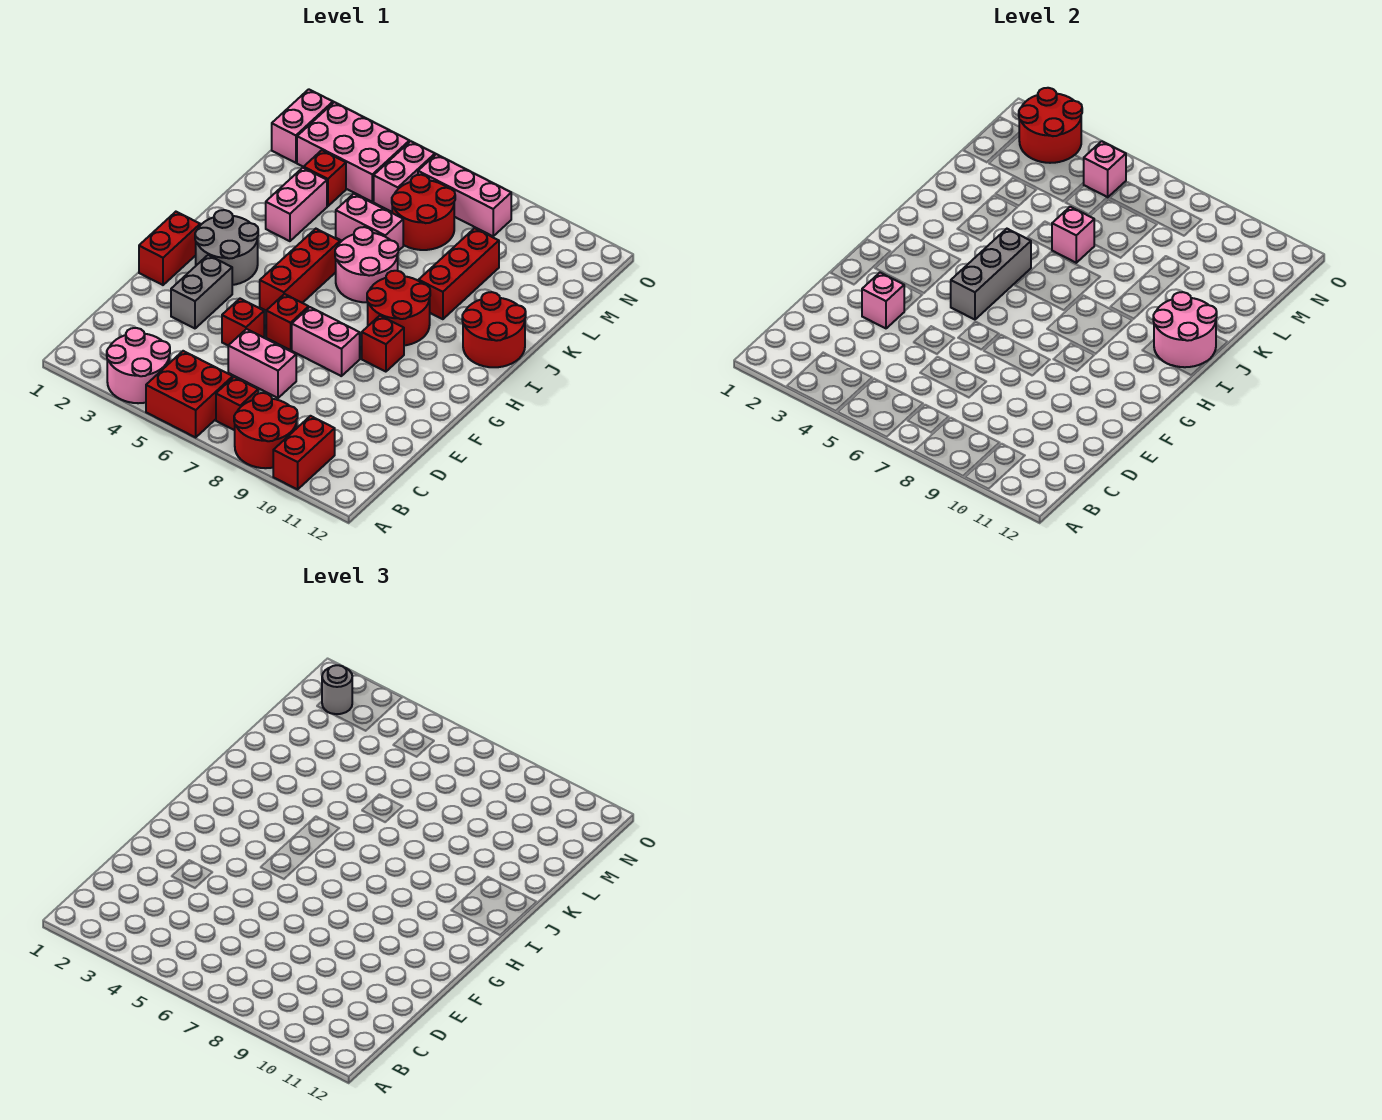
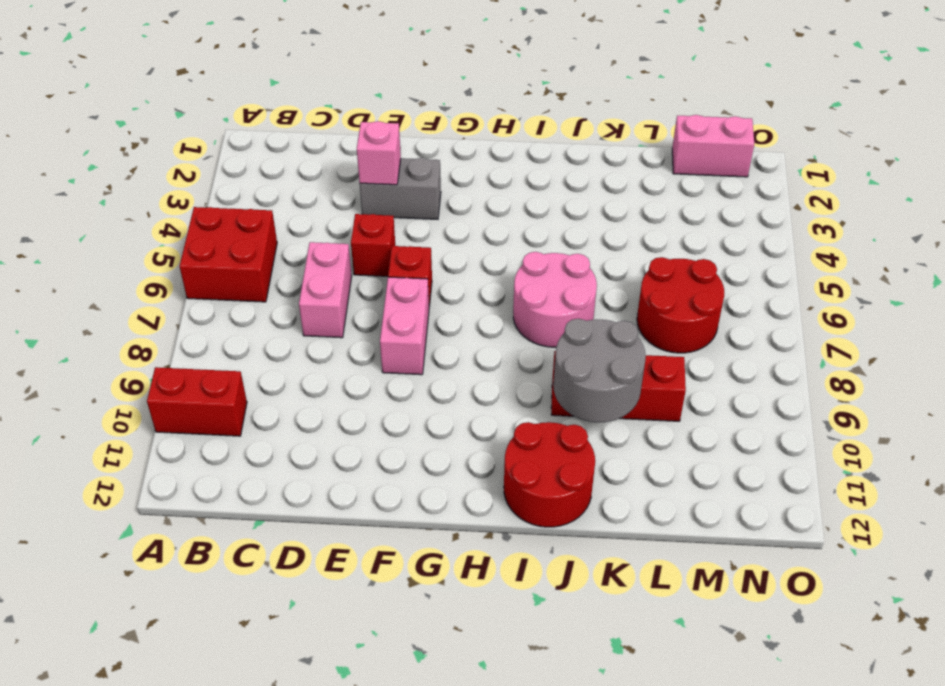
grey 2x2 round brick [553,319,646,422] -> grey 2x2 round brick moved to [195,210,258,285]
none -> pink 2x2 round brick [107,328,170,403]
none -> red 2x2 round brick [234,393,298,468]
none -> red 1x1 brick [216,377,258,430]
none -> red 1x2 brick [139,212,200,285]

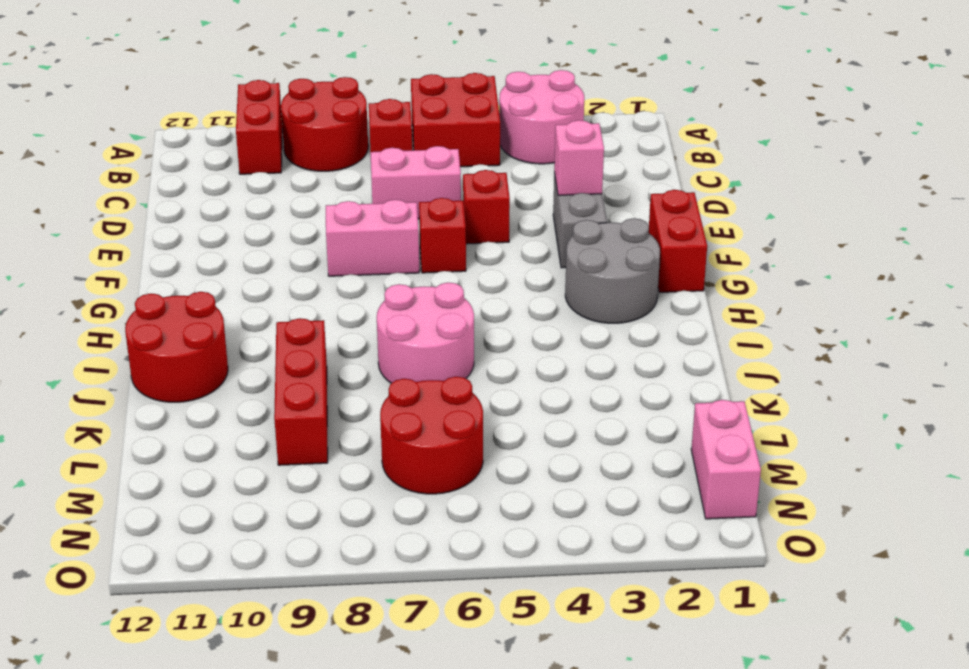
none -> red 1x3 brick [260,229,340,310]
none -> red 1x1 brick [362,316,404,372]
none -> red 2x2 round brick [367,271,430,345]
none -> pink 1x2 brick [266,168,327,241]

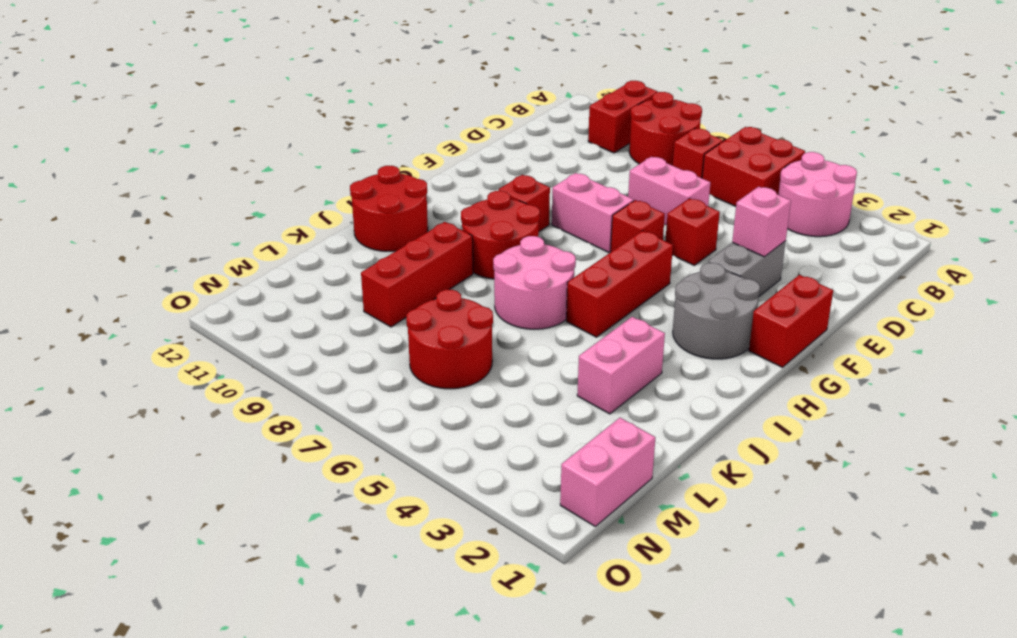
none -> pink 1x2 brick [336,194,403,251]
none -> red 1x1 brick [304,150,346,206]
none -> pink 2x3 brick [297,102,409,202]
none -> pink 1x2 brick [374,141,435,212]

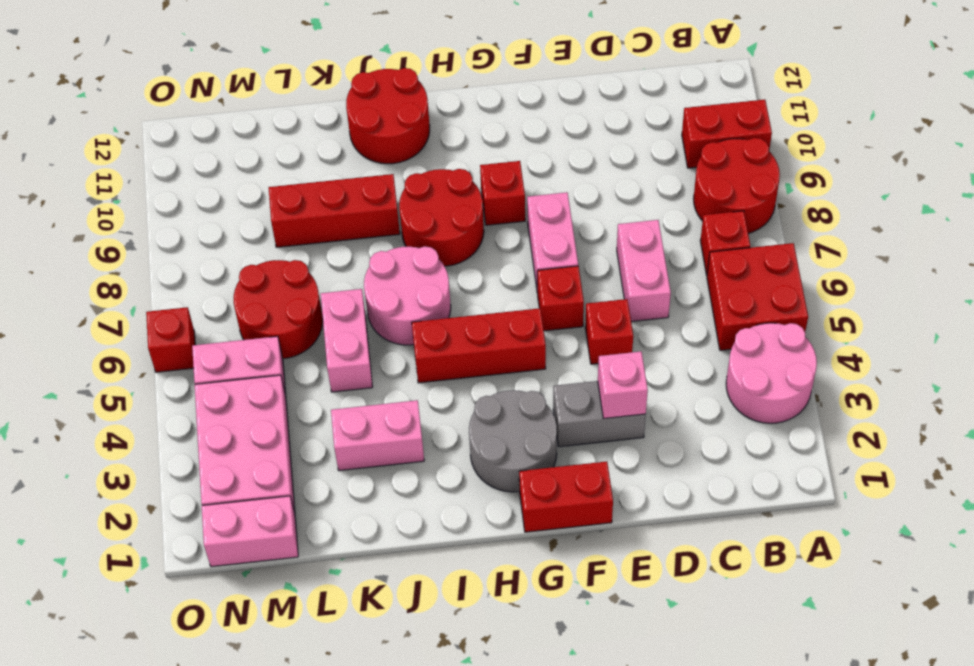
red 1x1 brick [146,307,195,372] -> red 1x1 brick moved to [304,150,346,206]
none -> pink 1x3 brick [418,154,511,236]
none -> grey 1x3 brick [951,229,1031,320]
none -> pink 2x2 round brick [1153,292,1217,367]
none -> pink 1x1 brick [1052,207,1094,263]

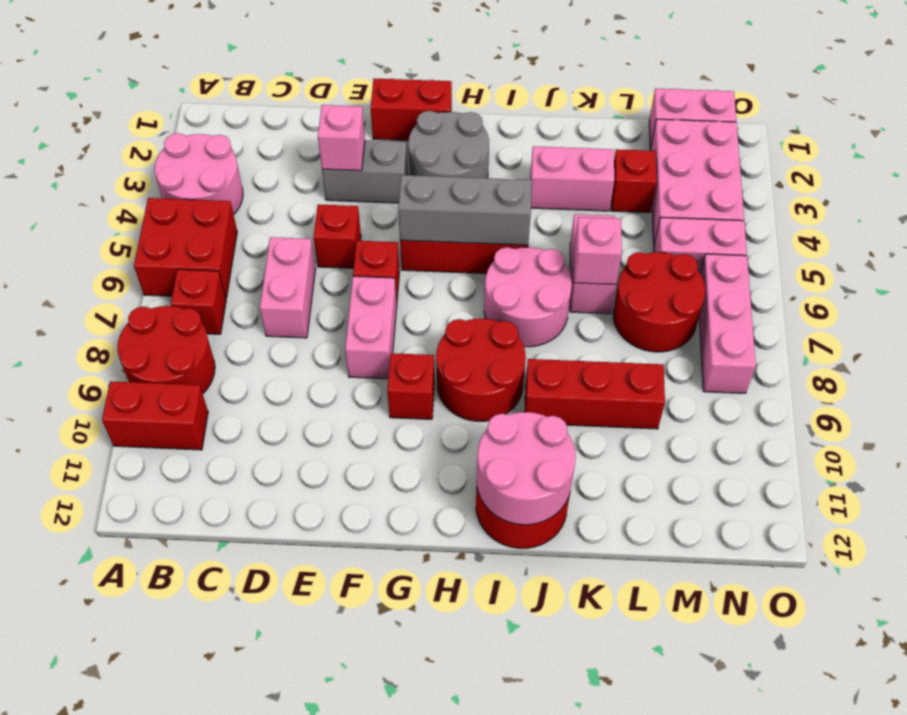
none -> red 2x2 round brick [1019,88,1082,163]
none -> pink 1x1 brick [1084,141,1126,197]
none -> grey 1x1 round brick [322,665,352,714]

